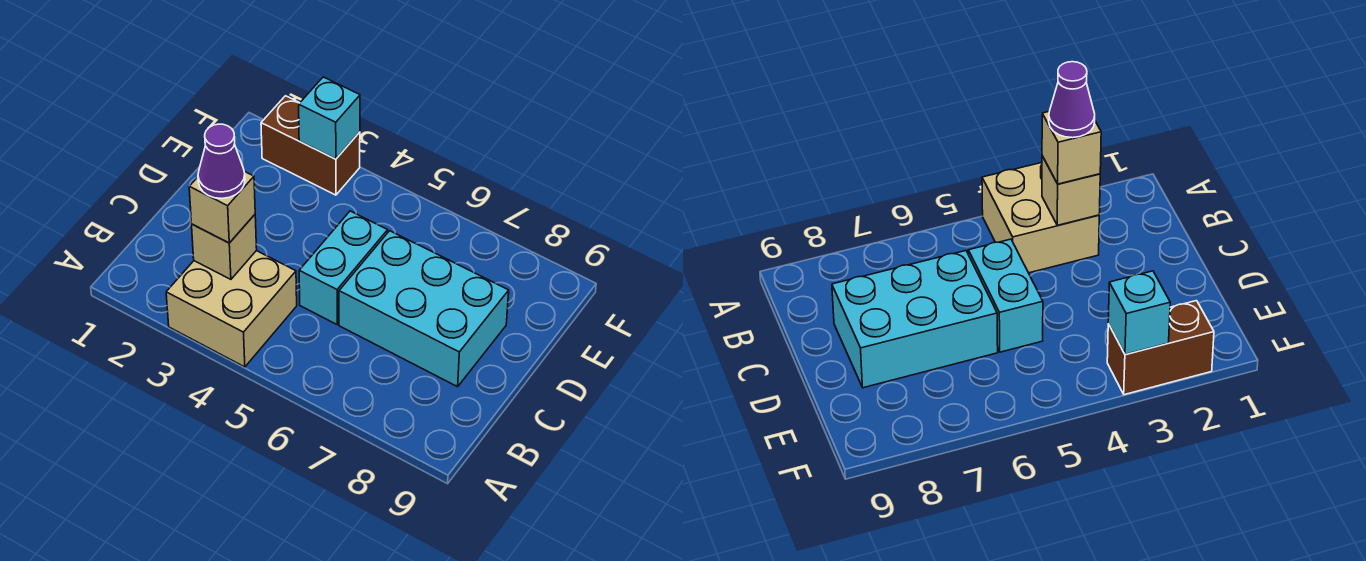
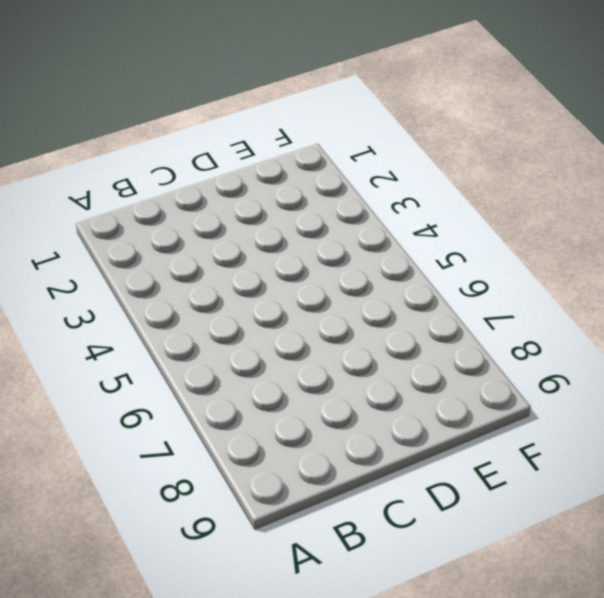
none -> tan 2x2 brick [166,251,297,367]
none -> cyan 1x2 brick [299,211,388,324]

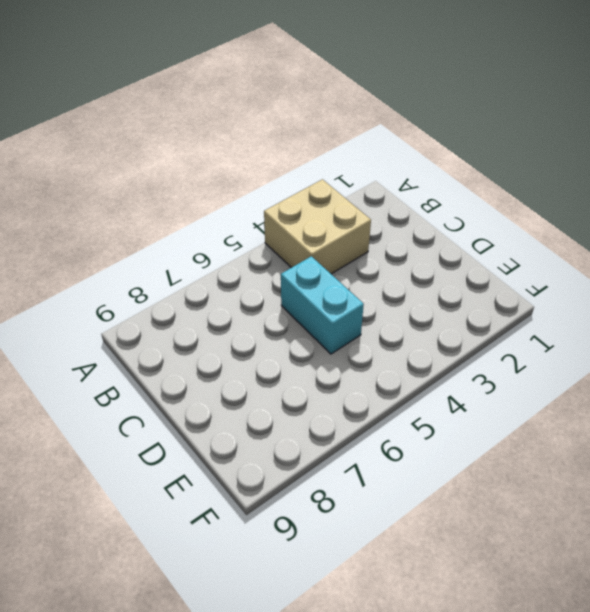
none -> cyan 2x3 brick [339,231,509,387]
none -> brown 1x2 brick [261,96,360,195]

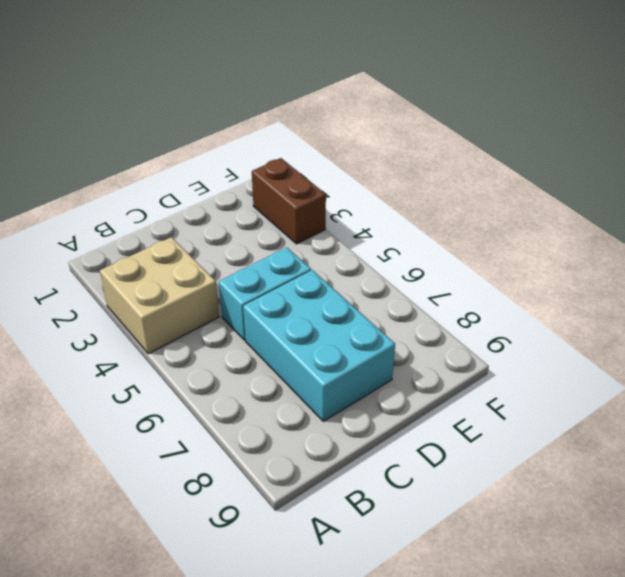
none -> tan 1x1 brick [192,215,257,279]
none -> cyan 1x1 brick [299,77,360,159]

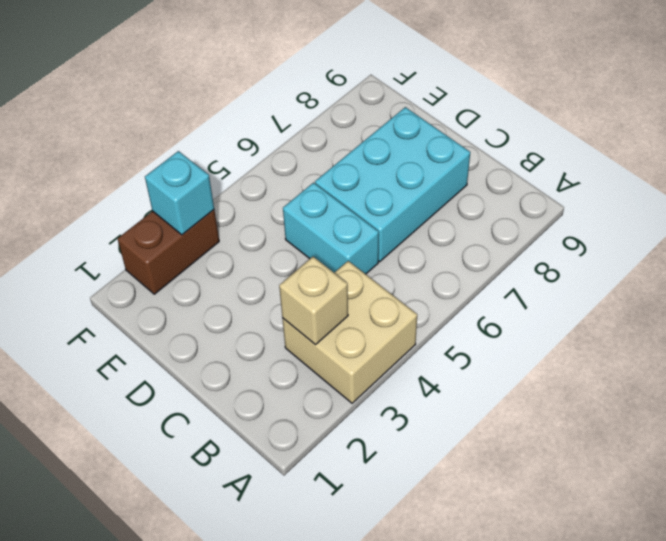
none -> tan 1x1 brick [189,172,255,243]
none -> purple 1x1 cone [198,124,245,199]

